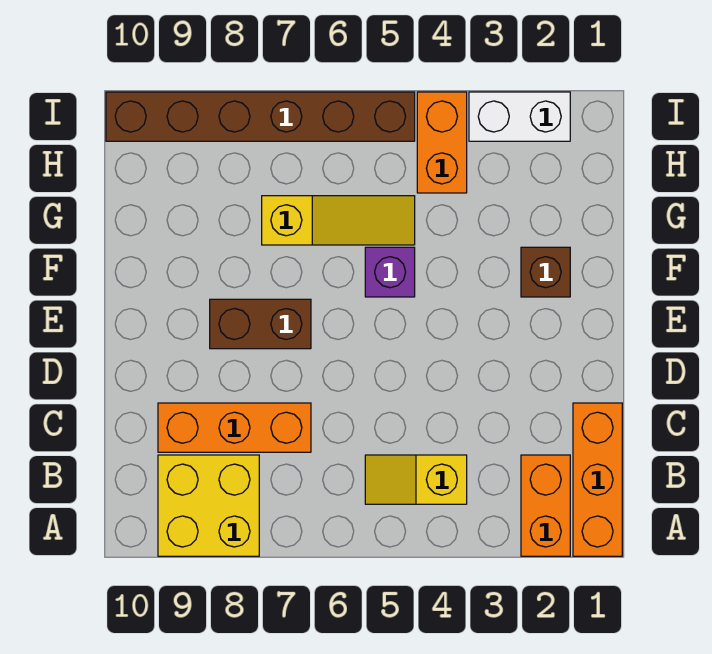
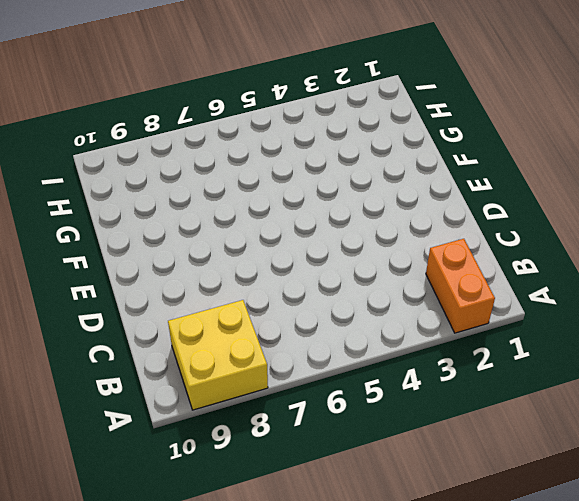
none -> orange 1x3 brick [573,403,622,556]
none -> yellow 1x2 slope [365,455,467,504]
none -> orange 1x3 brick [158,403,311,452]

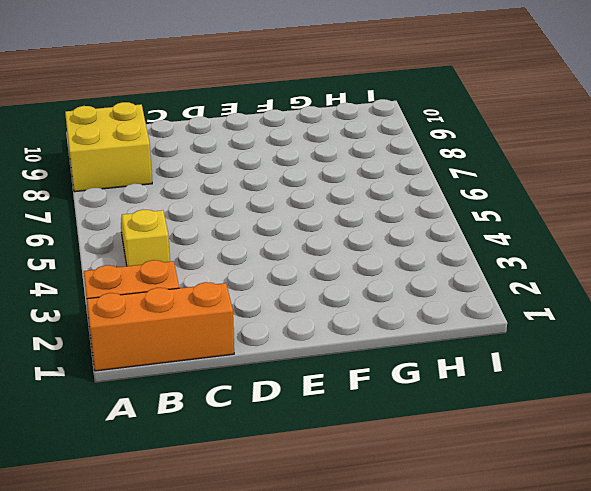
none -> orange 1x3 brick [158,403,311,452]
none -> brown 1x2 brick [210,299,311,349]
none -> brown 1x1 brick [521,247,570,297]

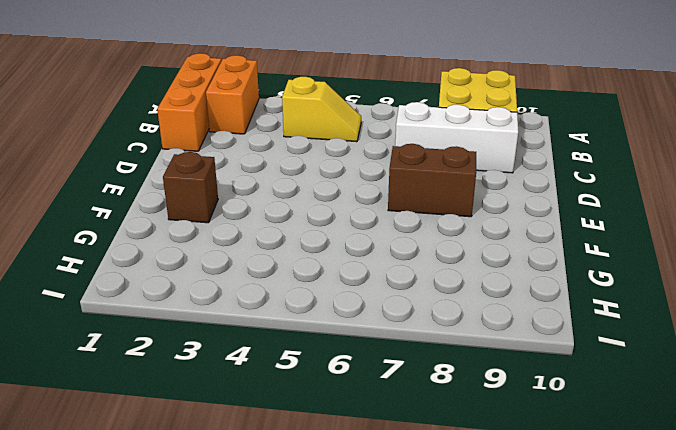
white 1x3 brick [395,102,518,173] -> orange 1x3 brick [158,403,311,452]
none -> purple 1x1 brick [365,247,415,297]
none -> yellow 1x3 slope [262,196,415,245]
none -> orange 1x2 brick [417,92,467,193]

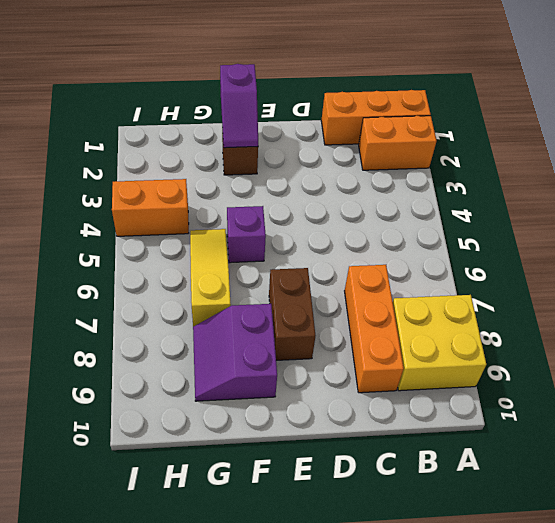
purple 1x2 slope [220,64,258,148] -> none
purple 2x2 slope [193,304,277,401] -> none
none -> yellow 1x2 slope [365,455,467,504]
none -> white 1x2 brick [469,92,570,141]
none -> brown 1x6 brick [106,92,415,141]

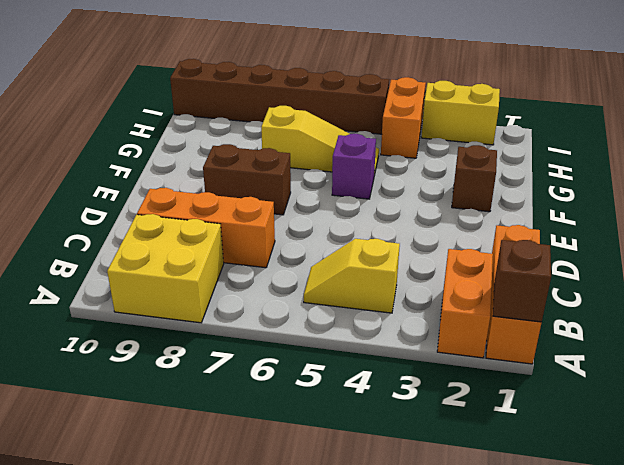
brown 1x1 brick [493,240,551,322] -> none
yellow 1x2 brick [421,81,500,145] -> white 1x2 brick [469,92,570,141]

